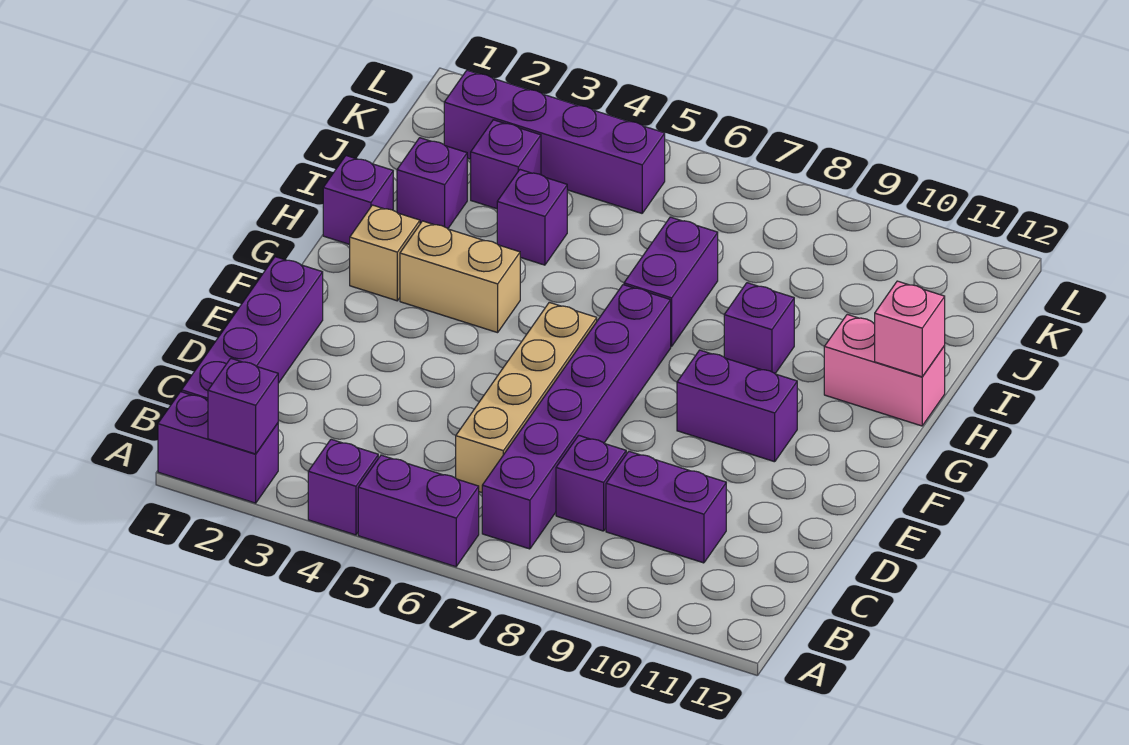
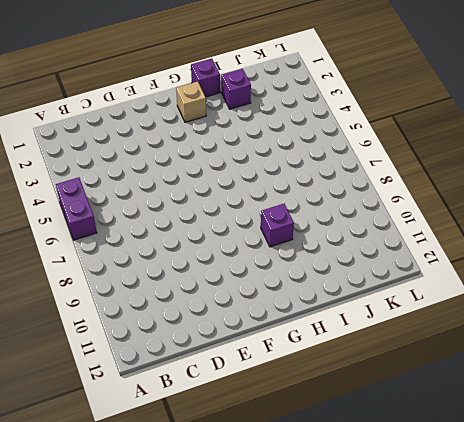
none -> purple 1x2 brick [158,392,278,503]
none -> purple 1x1 brick [308,439,378,535]
none -> purple 1x4 brick [182,257,323,400]

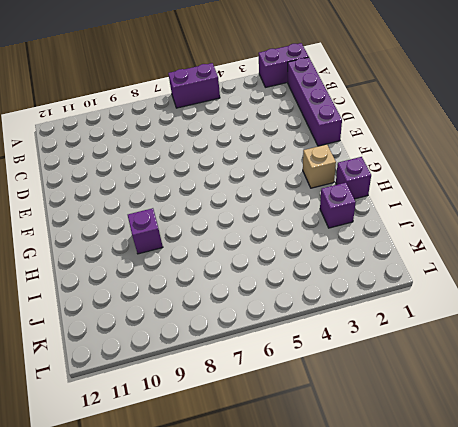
none -> purple 1x1 brick [308,439,378,535]
none -> purple 1x6 brick [482,285,671,549]
none -> tan 1x4 brick [456,302,597,492]

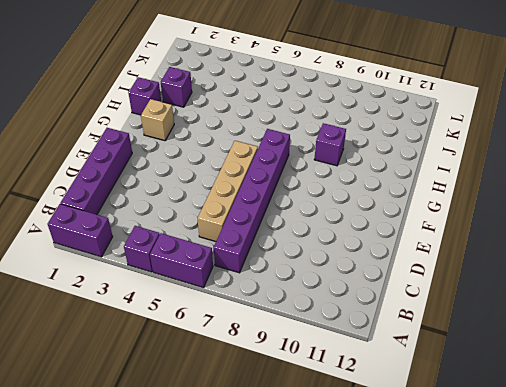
none -> purple 1x1 brick [556,435,626,531]
none -> purple 1x2 brick [606,451,726,563]
none -> purple 1x2 brick [677,350,797,462]

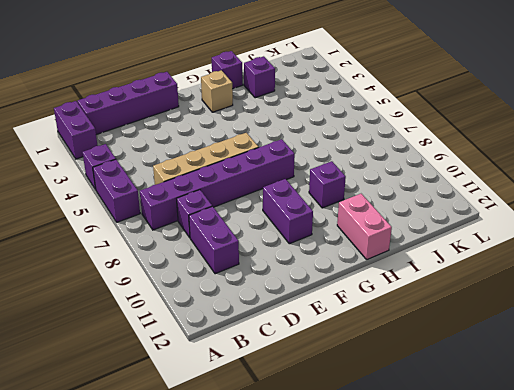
none -> tan 1x2 brick [400,221,520,333]
none -> purple 1x2 brick [624,217,718,347]
none -> purple 1x1 brick [497,170,567,265]

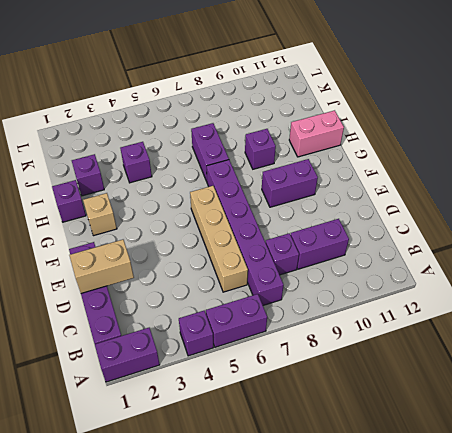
tan 1x2 brick [69,240,134,293] -> tan 1x2 brick moved to [400,221,520,333]
none -> purple 1x1 brick [471,120,541,209]
none -> purple 1x4 brick [444,70,665,213]
none -> purple 1x1 brick [208,358,278,454]

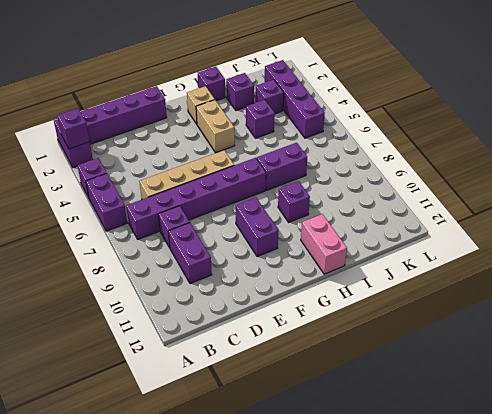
none -> pink 1x1 brick [875,281,945,377]

